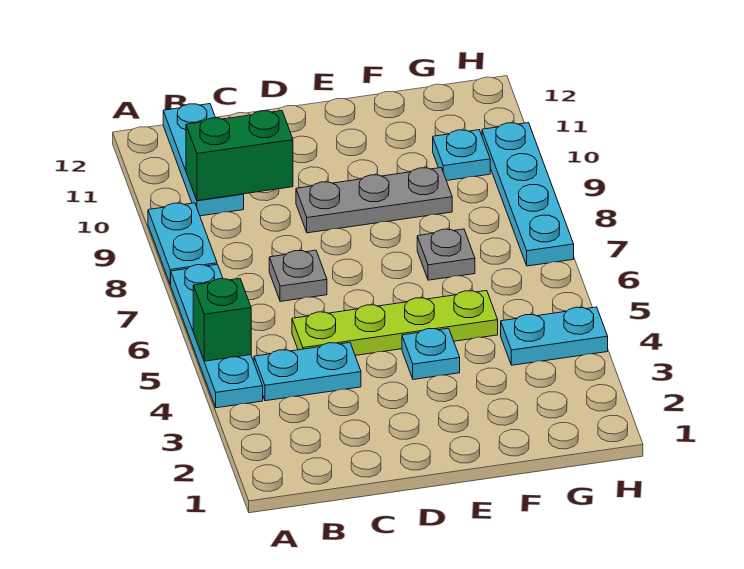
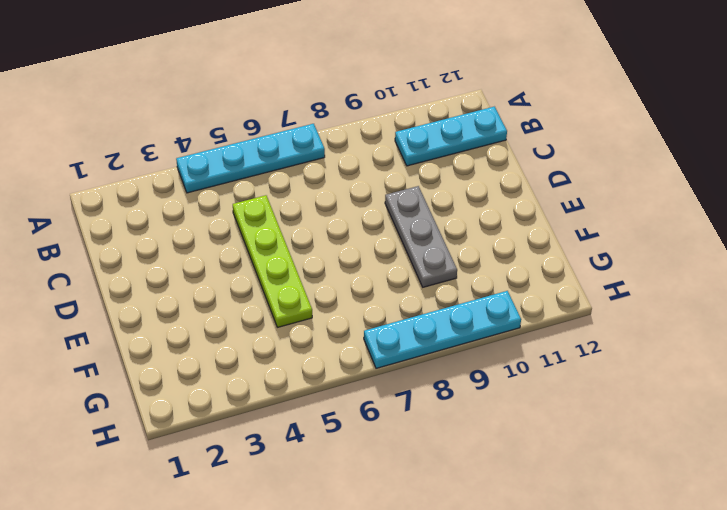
none -> cyan 1x2 plate [148,203,217,285]
none -> cyan 1x2 plate [254,343,361,401]
none -> grey 1x1 plate [269,250,327,301]

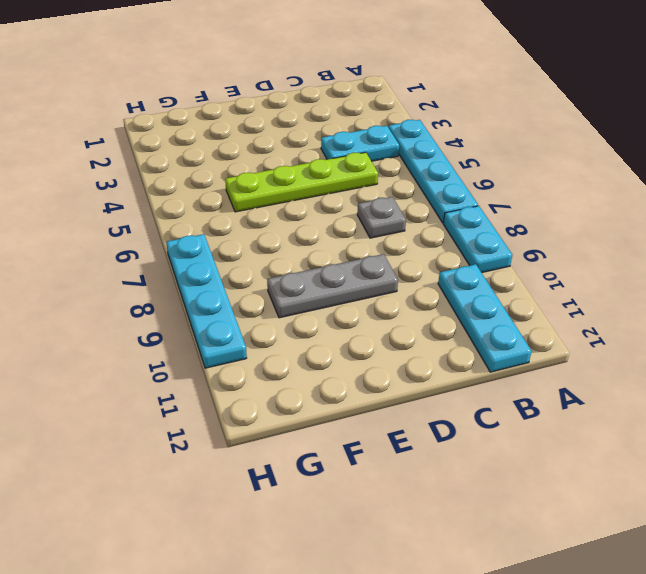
none -> cyan 1x1 plate [402,328,460,380]
none -> grey 1x1 plate [417,229,475,280]
none -> cyan 1x2 plate [501,307,608,365]

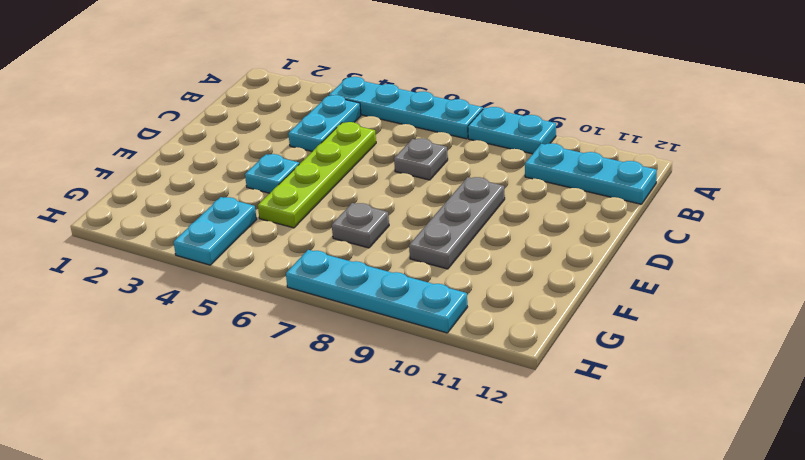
none -> cyan 1x1 plate [433,130,490,181]
none -> green 1x1 brick [193,278,251,361]
none -> green 1x2 brick [186,111,293,200]

